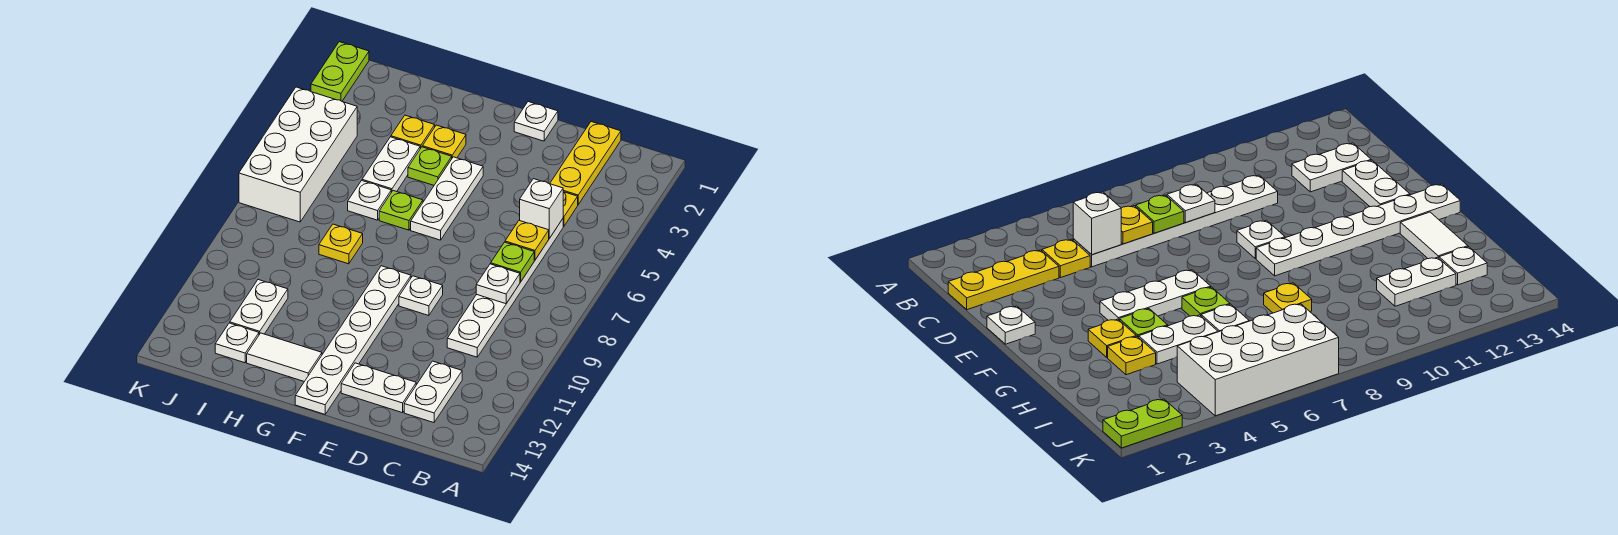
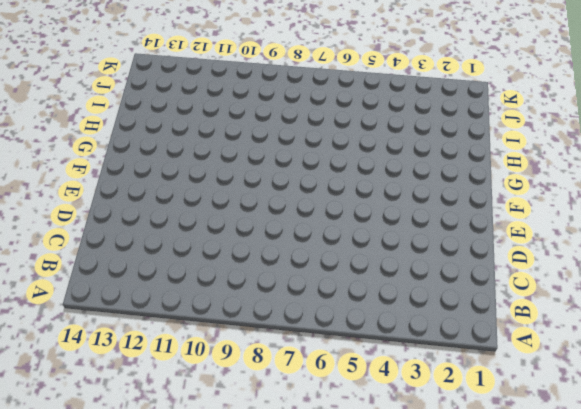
none -> yellow 1x3 plate [550,122,621,204]
none -> yellow 1x1 plate [563,192,578,227]
none -> white 1x6 plate [447,219,563,357]

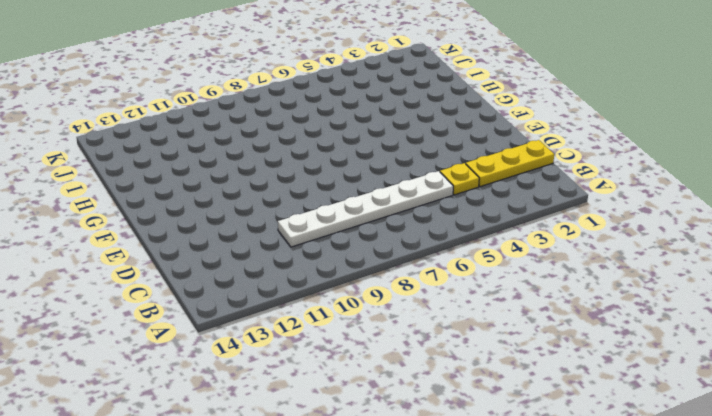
none -> white 1x2 plate [404,361,462,423]
none -> white 1x2 plate [341,363,416,413]
none -> white 1x1 plate [514,102,558,141]

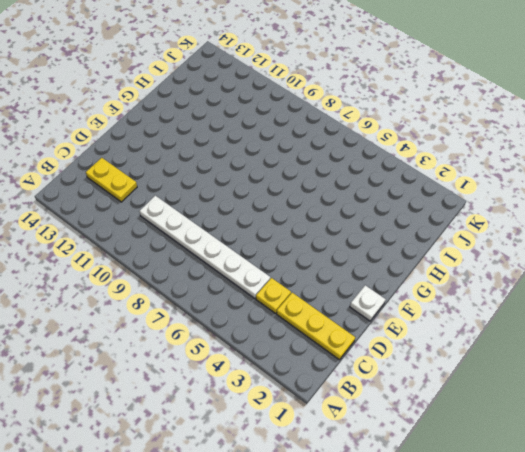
yellow 1x2 plate [86,158,137,202] -> white 1x2 plate [404,361,462,423]
none -> white 1x2 plate [341,363,416,413]
none -> white 1x1 plate [399,276,443,316]
none -> white 1x3 plate [411,157,483,240]

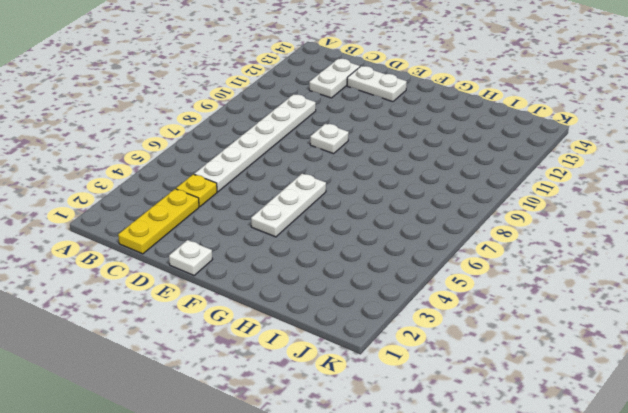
none -> white 1x6 plate [295,266,411,414]
none -> yellow 1x1 plate [422,125,466,158]
none -> lime 1x1 plate [408,147,452,185]

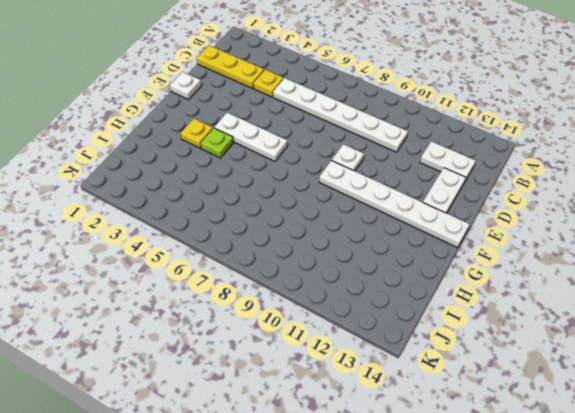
none -> lime 1x1 plate [379,191,423,230]
none -> white 1x2 tile [247,333,322,382]
none -> yellow 1x1 plate [391,115,435,149]

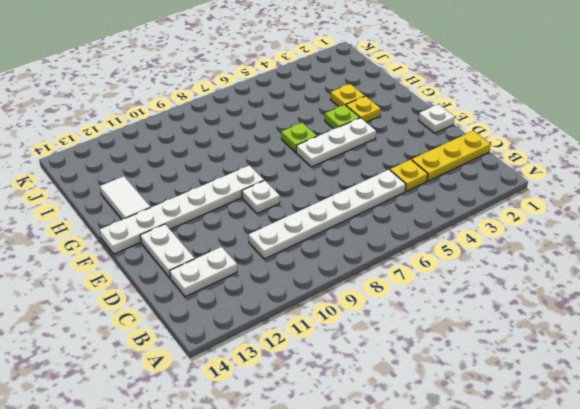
none -> white 1x2 plate [362,137,420,192]
none -> white 1x1 plate [348,181,391,220]
none -> yellow 1x1 plate [319,224,363,264]

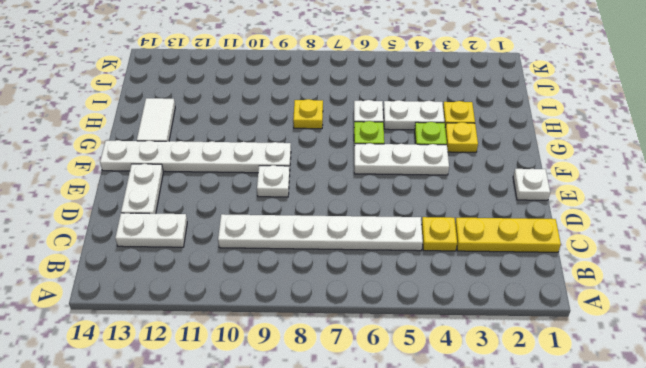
none -> white 1x2 plate [230,280,288,335]
none -> white 1x1 plate [215,323,259,363]
none -> white 2x4 brick [239,87,357,222]

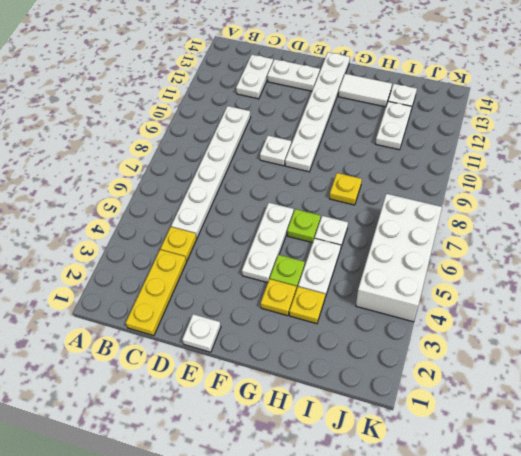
none -> lime 1x2 plate [311,42,369,101]
none -> white 1x1 brick [520,179,563,238]
none -> yellow 1x1 plate [505,220,549,260]

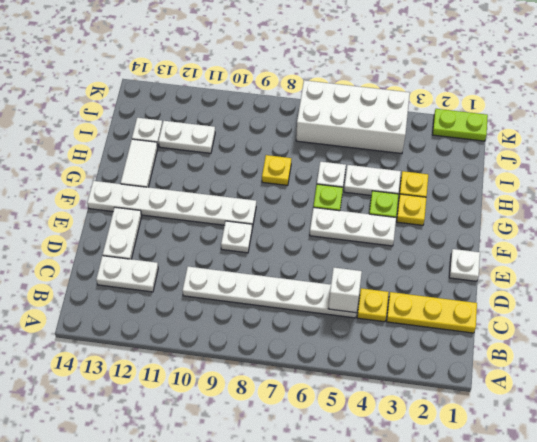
none -> yellow 1x1 plate [505,220,549,260]
none -> lime 1x1 plate [491,242,534,282]
none -> white 1x1 plate [476,264,520,304]

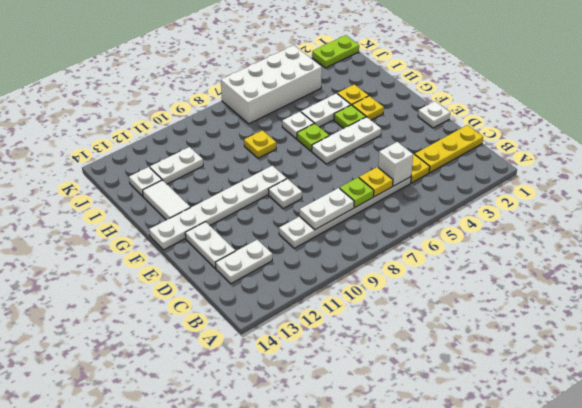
white 1x2 plate [300,188,354,230] -> white 1x1 plate [476,264,520,304]

